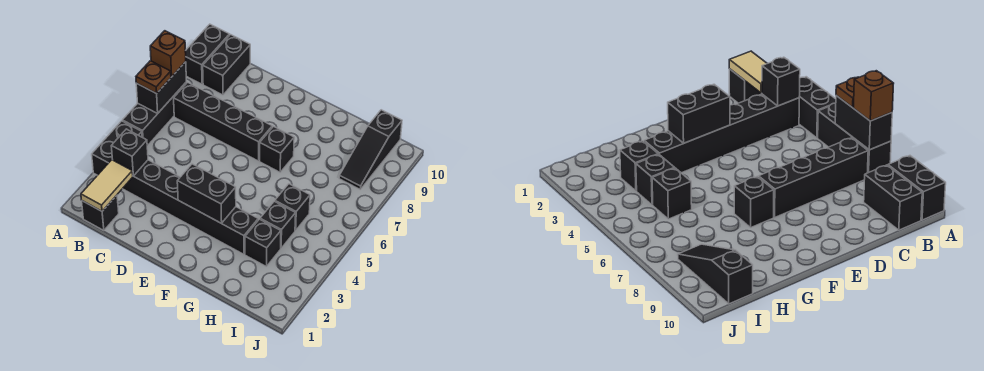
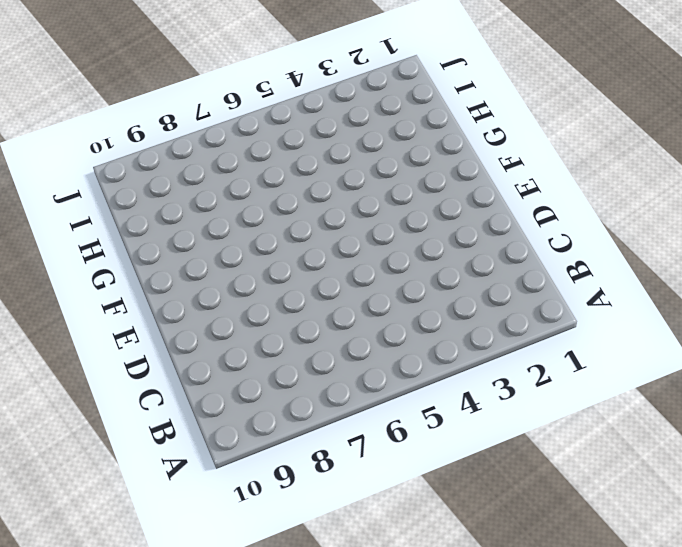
none -> black 1x2 brick [92,121,142,175]
none -> black 1x3 brick [122,82,187,146]
none -> black 1x2 brick [185,24,230,84]

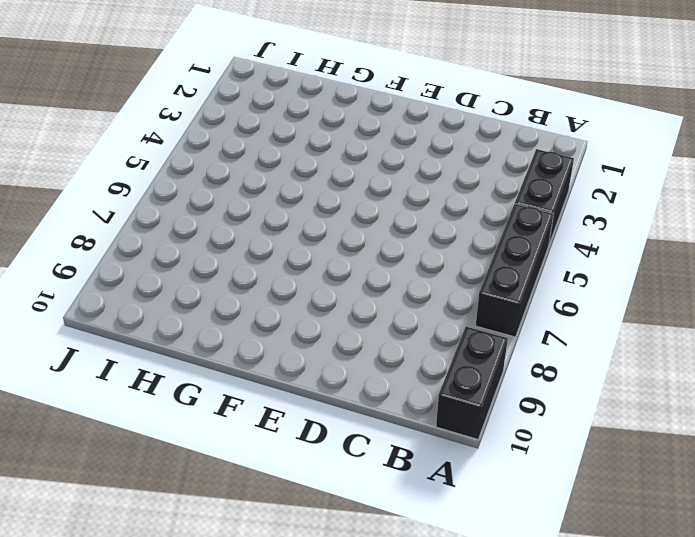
none -> black 1x1 brick [82,195,119,231]
none -> black 1x6 brick [123,160,258,254]
none -> black 1x4 brick [174,82,272,161]

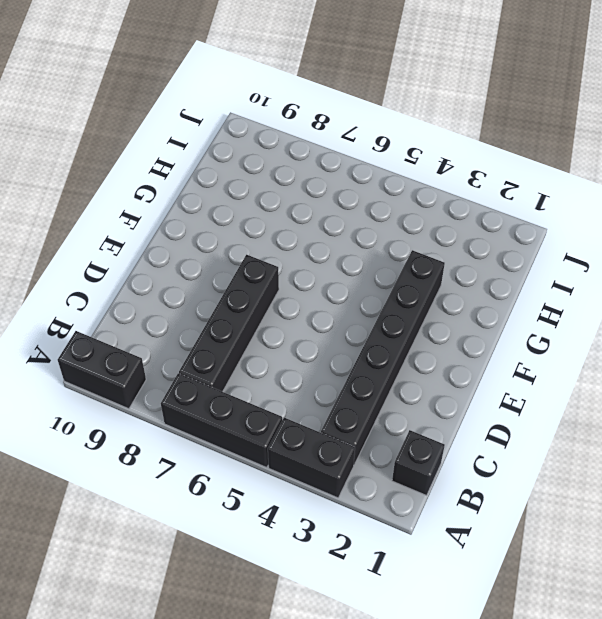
none -> black 1x2 brick [203,35,250,95]
none -> black 1x1 brick [260,127,294,172]
none -> black 1x1 brick [245,219,281,266]

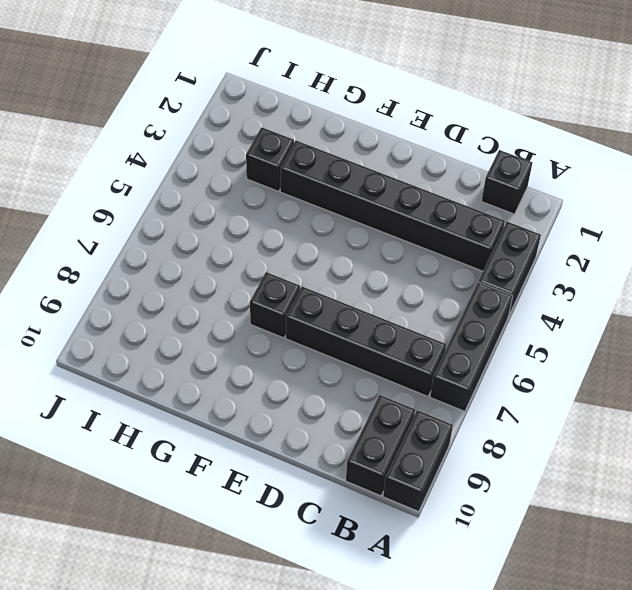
none -> black 1x1 brick [260,201,296,248]
none -> black 1x1 brick [275,184,310,230]
none -> black 1x3 slope [339,110,402,189]

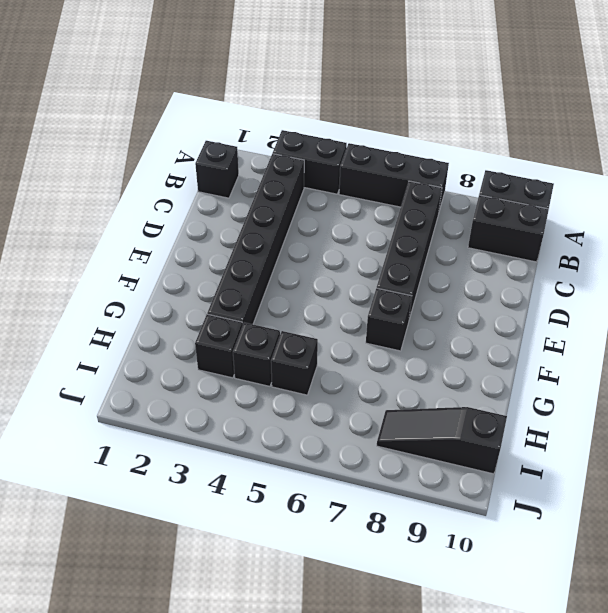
none -> black 1x2 brick [136,62,186,113]
none -> tan 1x2 tile [81,160,133,211]
none -> black 1x1 brick [111,129,148,176]

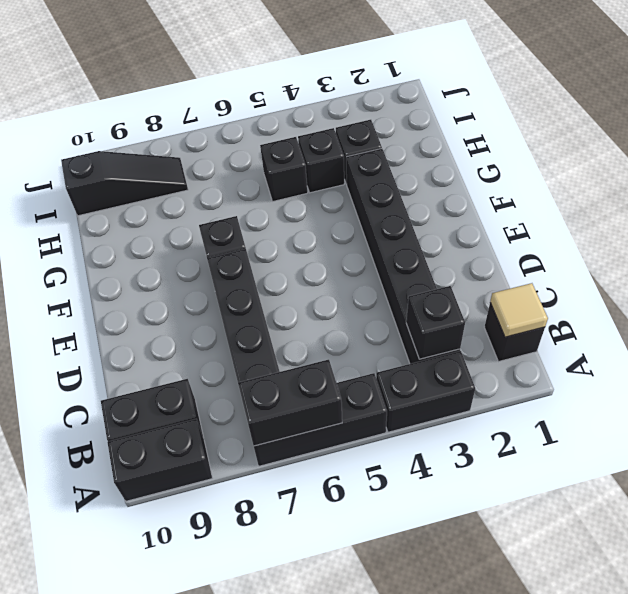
tan 1x1 tile [490,283,548,337] -> tan 1x2 tile [81,160,133,211]
none -> black 1x2 brick [177,164,236,223]
none -> brown 1x1 plate [136,61,171,93]
none -> brown 1x1 brick [150,31,186,77]

